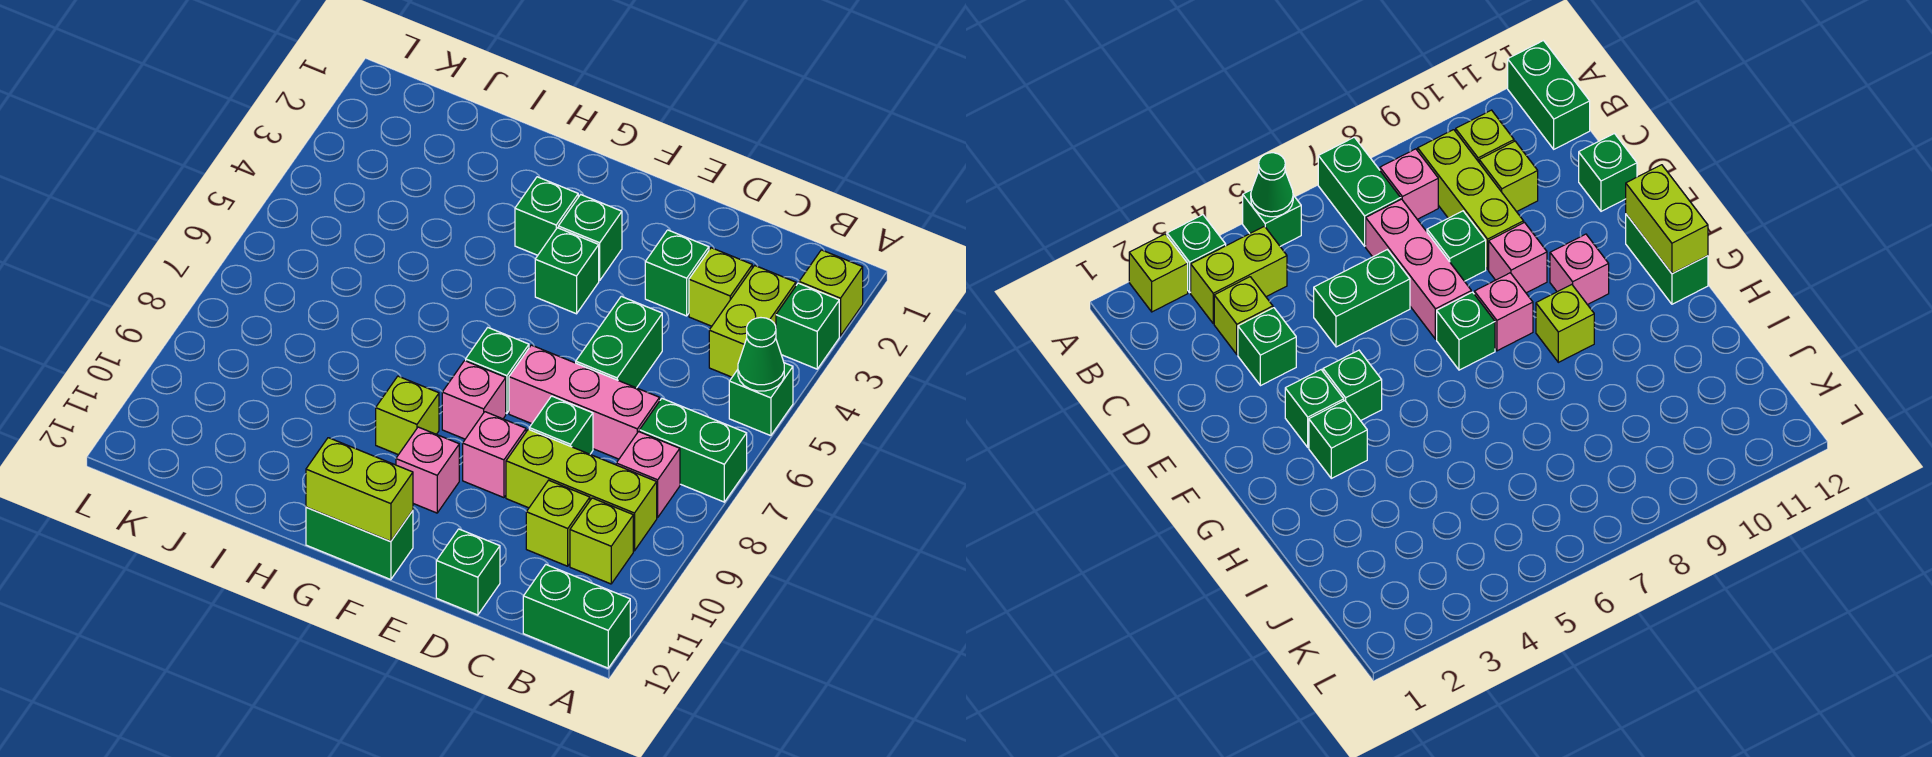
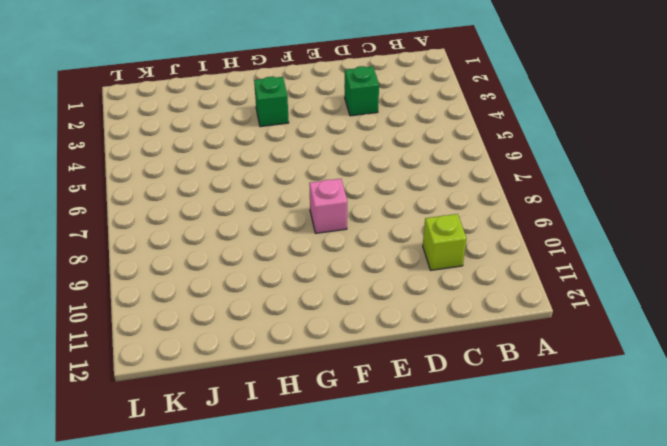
none -> lime 1x1 brick [799,250,863,336]
none -> green 1x1 brick [776,283,839,369]
none -> green 1x1 brick [729,363,793,436]

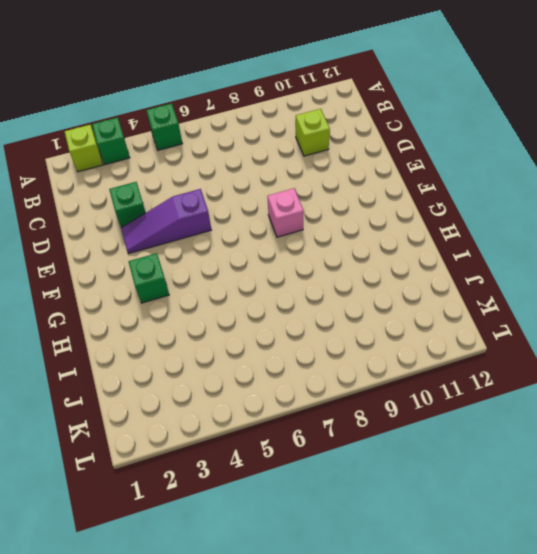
purple 1x3 slope [121,189,211,254] -> none
none -> green 1x2 brick [640,399,747,502]
none -> green 1x2 brick [523,565,630,668]
none -> lime 1x2 brick [709,265,796,377]

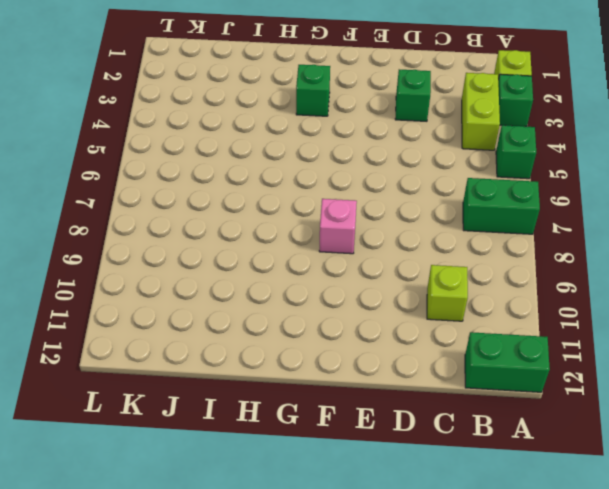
none -> pink 1x1 brick [616,432,680,518]
none -> lime 1x3 brick [506,429,657,551]
none -> lime 1x1 brick [570,498,633,584]

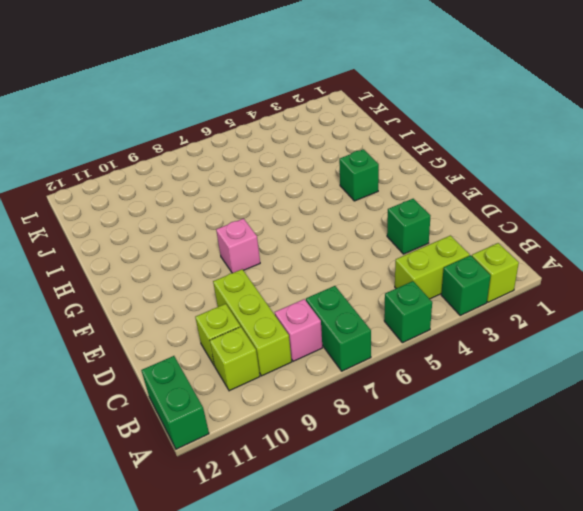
none -> lime 1x1 brick [689,248,752,326]
none -> pink 1x3 brick [509,345,660,459]
none -> green 1x2 brick [576,296,662,388]

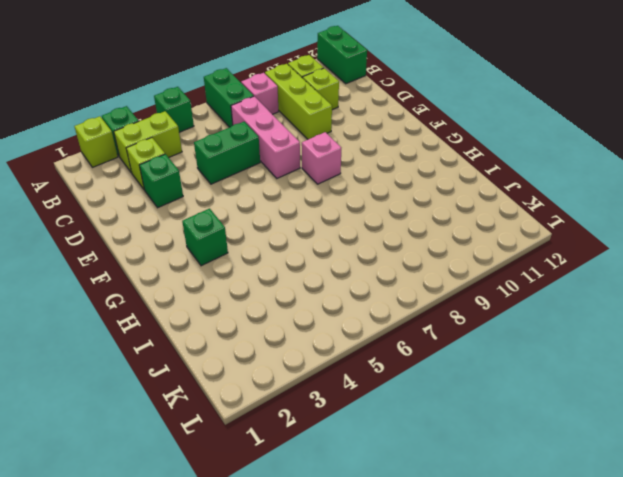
none -> green 1x1 brick [529,396,593,454]
none -> green 1x1 brick [436,529,500,615]
none -> pink 1x1 brick [463,412,526,498]

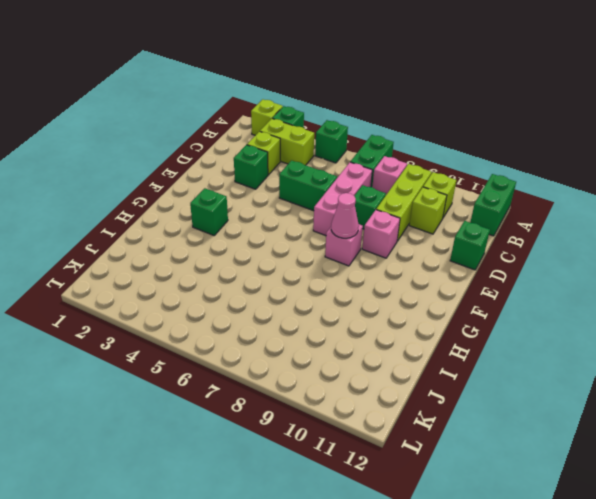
pink 1x1 cone [331,193,359,238] -> none
none -> green 1x1 brick [558,195,622,280]
none -> green 1x1 brick [535,228,599,314]
none -> green 1x1 brick [466,328,529,413]

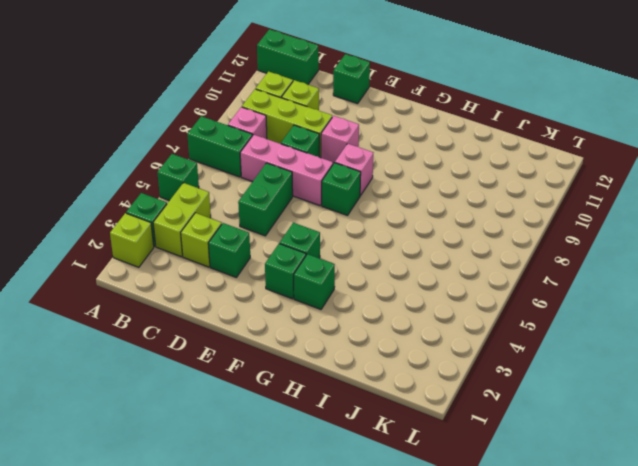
none -> pink 1x1 brick [396,427,459,513]
none -> green 1x2 brick [306,507,413,580]
none -> lime 1x1 brick [376,376,439,455]

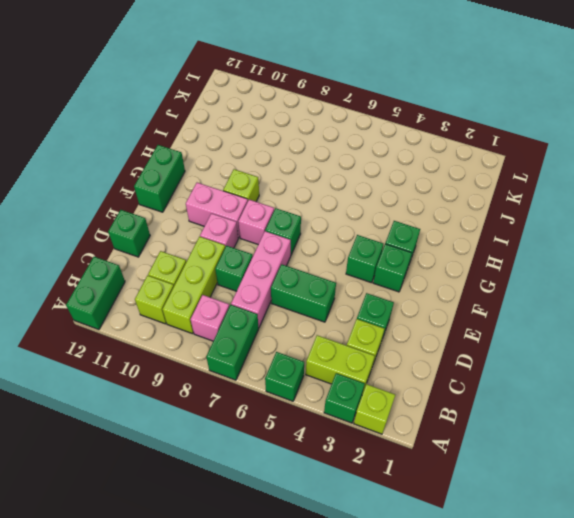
pink 1x2 brick [186,183,248,238] -> pink 1x1 brick [396,427,459,513]
none -> green 1x1 cone [738,318,784,391]
none -> lime 1x2 brick [306,438,413,542]

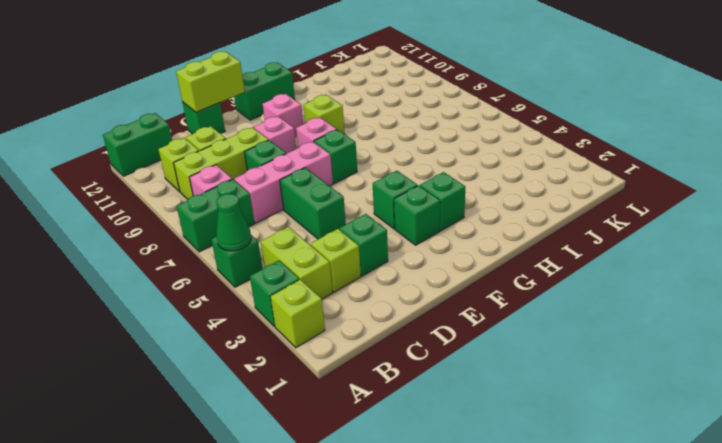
lime 1x2 brick [176,52,245,112] -> lime 1x2 brick moved to [306,438,413,542]

